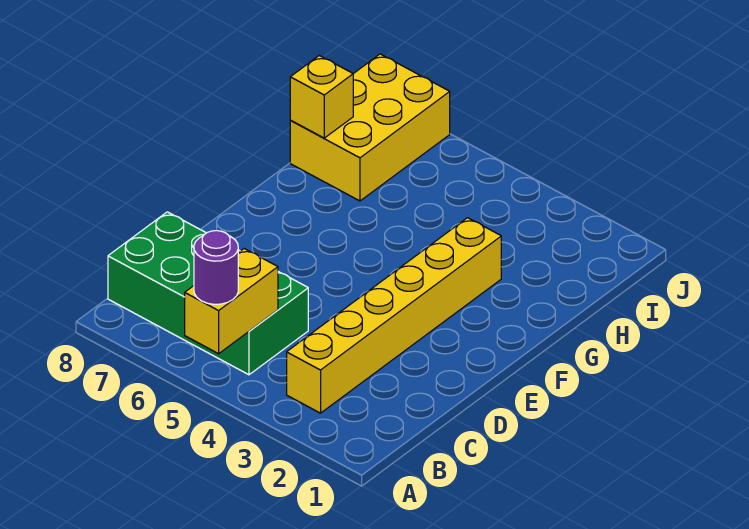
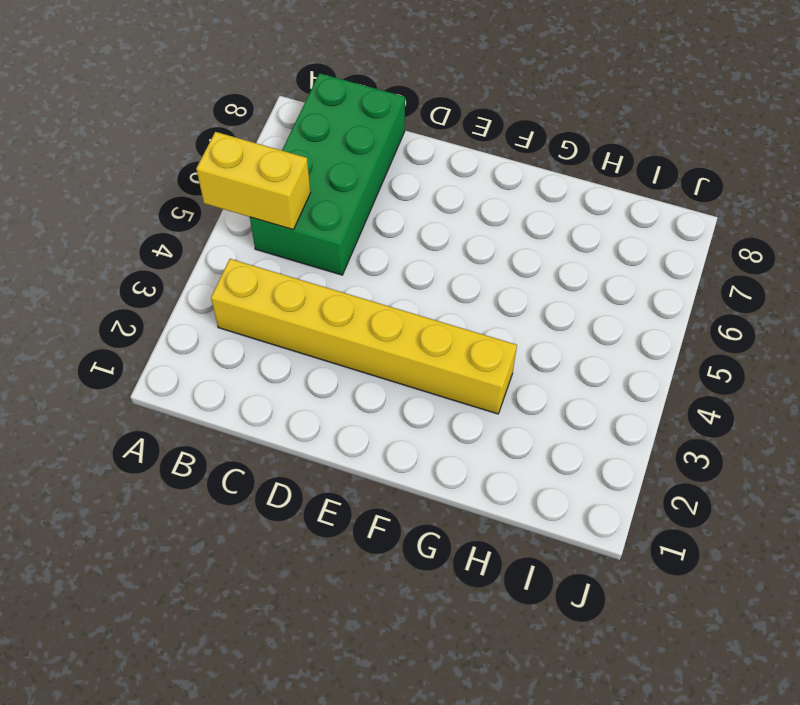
none -> yellow 2x3 brick [290,54,450,201]
none -> yellow 1x1 brick [290,55,353,138]

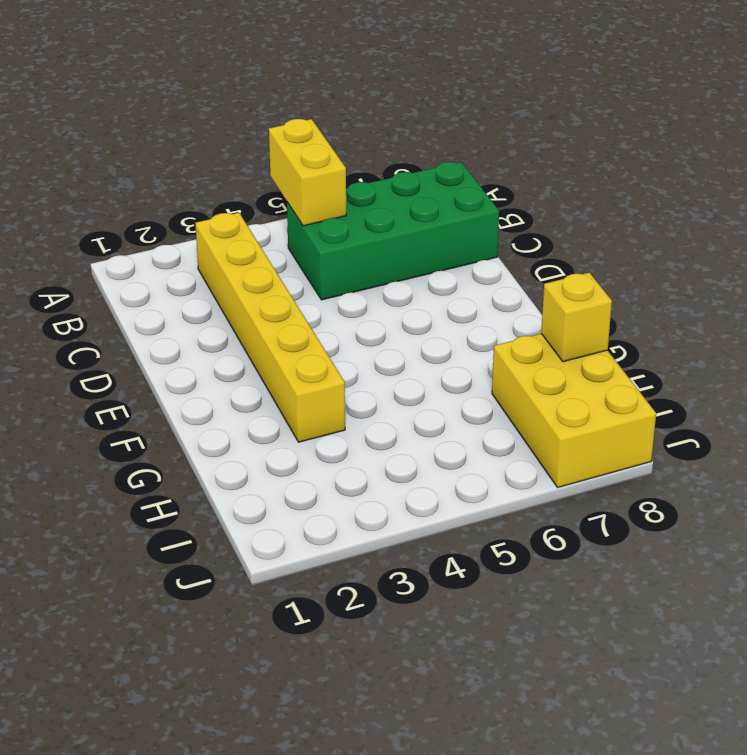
none -> purple 1x1 round brick [194,231,238,304]

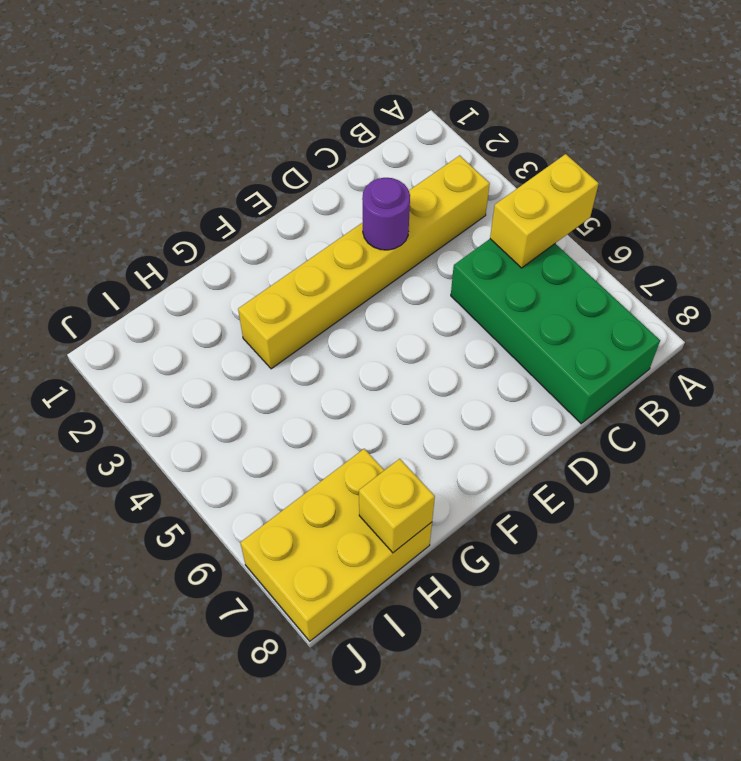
purple 1x1 round brick [362,178,410,250] -> purple 1x1 round brick moved to [194,231,238,304]

